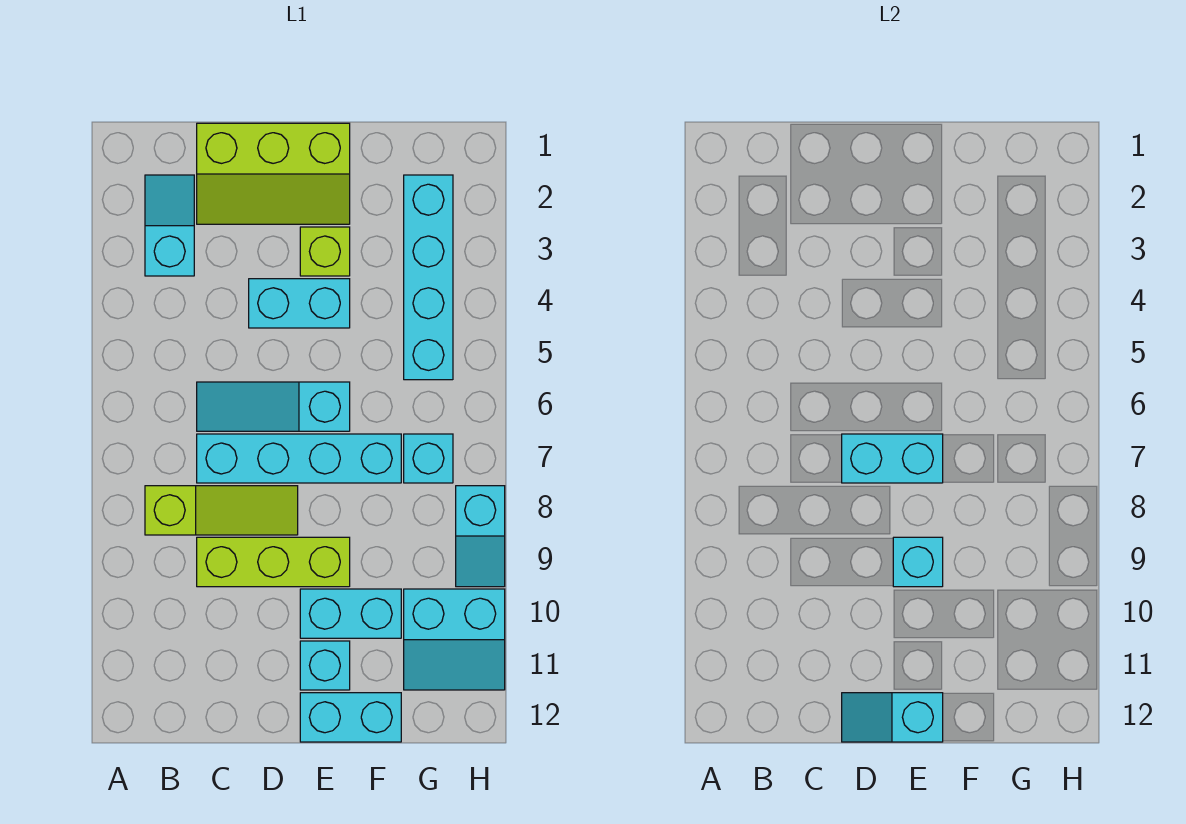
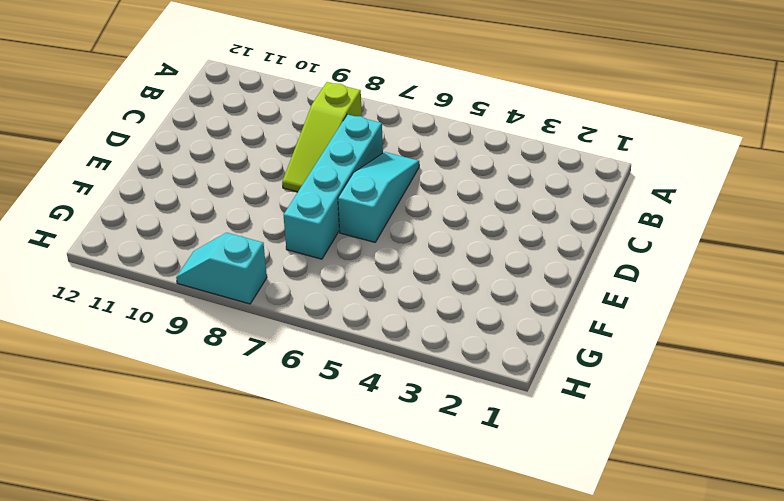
none -> cyan 1x2 slope [145,175,194,276]
none -> lime 2x3 slope [197,123,350,224]
none -> lime 1x3 brick [197,537,350,587]

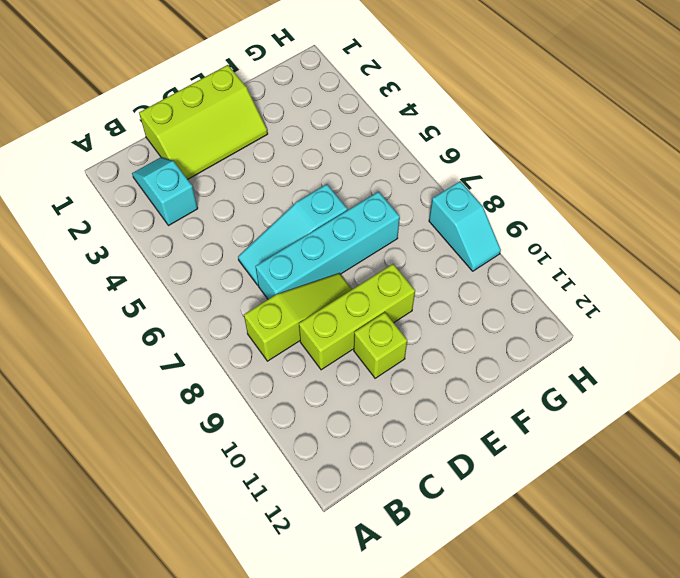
lime 1x1 brick [354,312,407,378] -> lime 1x1 brick moved to [300,227,350,276]
none -> cyan 1x2 brick [249,279,350,328]
none -> cyan 1x2 brick [300,589,401,638]
none -> cyan 1x1 brick [300,641,350,690]

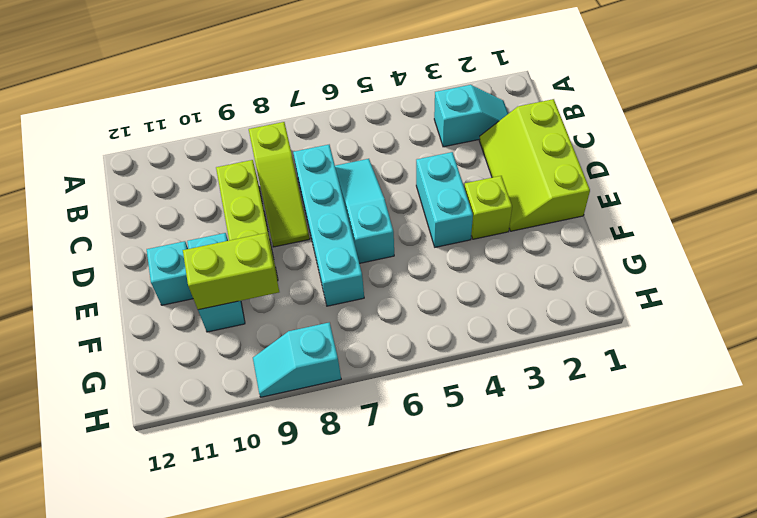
lime 1x2 brick [183,233,279,310] -> none
none -> cyan 1x2 brick [300,693,401,742]
none -> cyan 1x4 brick [404,175,453,380]
none -> cyan 1x1 brick [404,434,453,483]

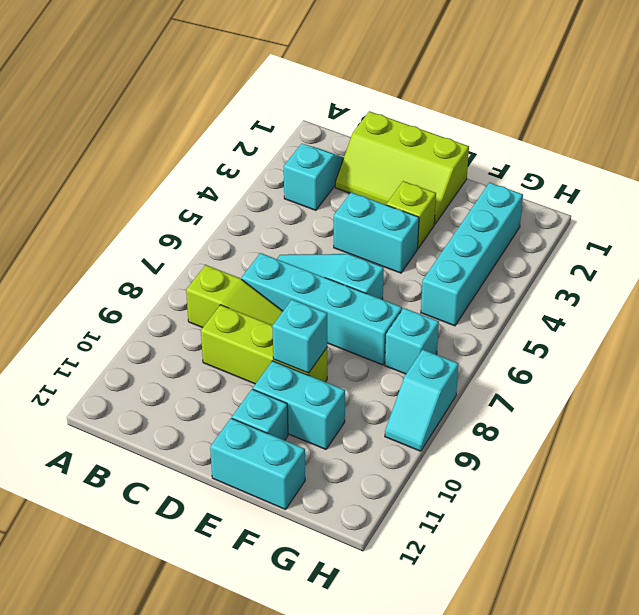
none -> cyan 2x2 slope [404,589,505,690]
none -> cyan 1x2 brick [842,434,943,483]
none -> cyan 1x2 slope [842,693,943,742]

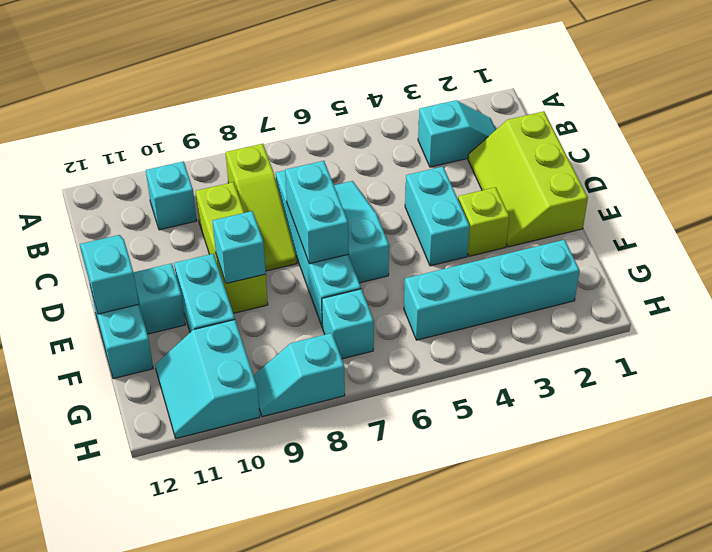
cyan 1x1 brick [146,161,197,230] -> none

